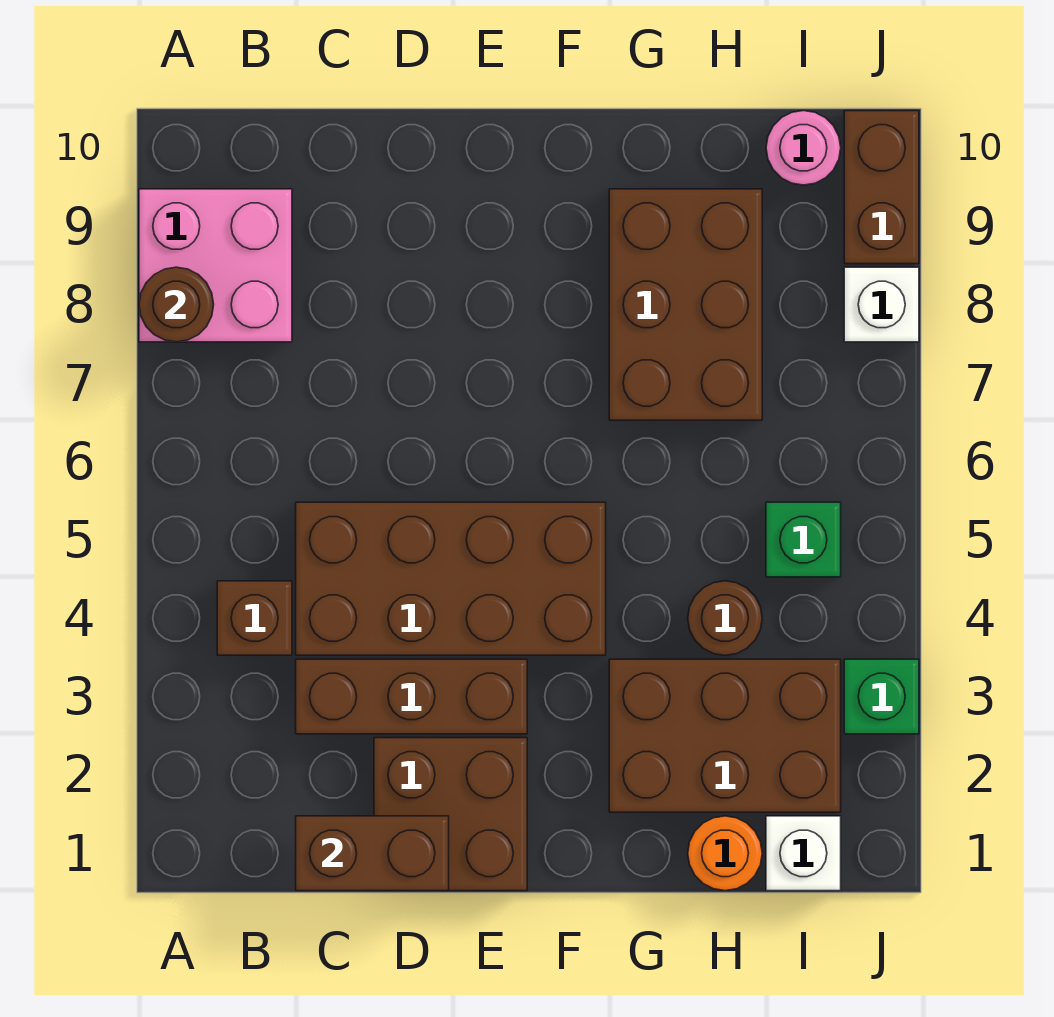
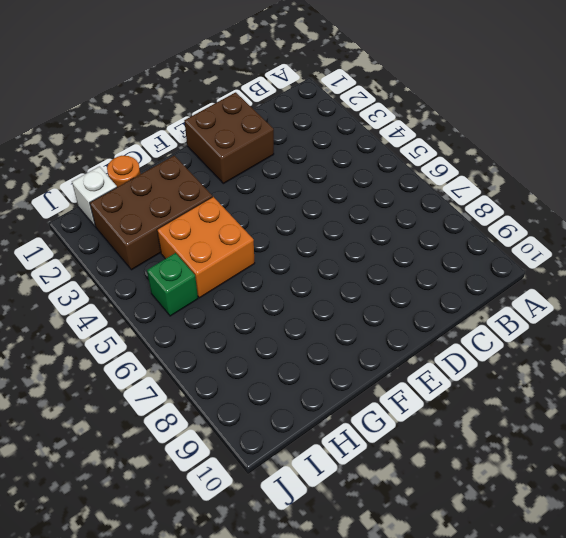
orange 2x2 brick [157,197,255,298] -> brown 1x1 round brick [688,581,762,655]
none -> pink 2x2 brick [139,189,292,342]
none -> brown 1x1 brick [217,581,292,655]
none -> brown 1x3 brick [296,659,527,734]

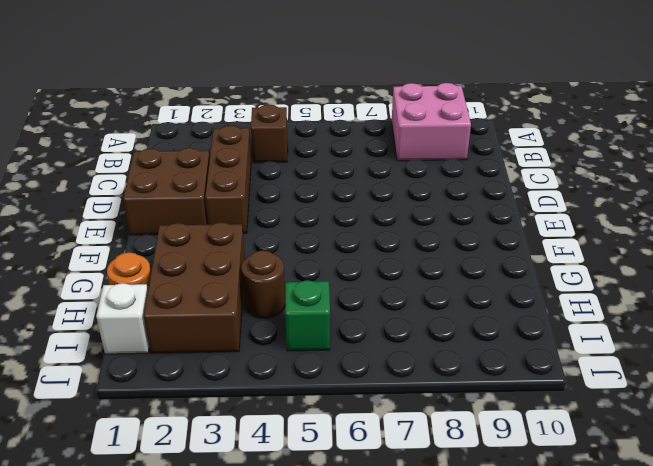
none -> brown 2x4 brick [296,502,606,655]
none -> brown 2x3 brick [609,189,762,420]
none -> pink 1x1 round brick [766,111,841,185]

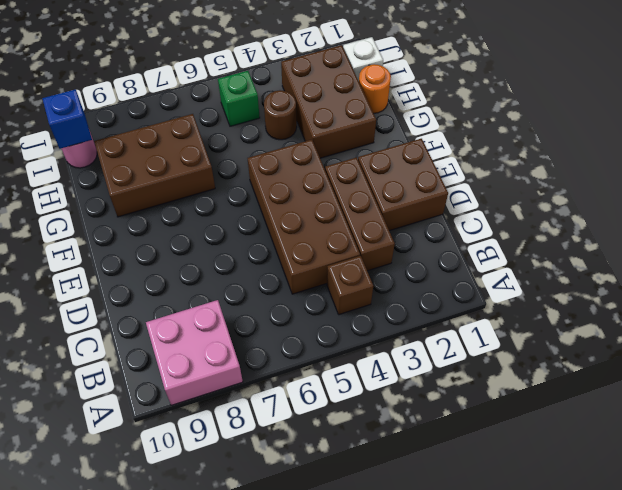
blue 1x1 brick [42,89,92,149] -> none
none -> green 1x1 brick [844,659,919,734]
none -> white 1x1 brick [844,267,919,342]
none -> brown 1x2 brick [844,111,919,264]

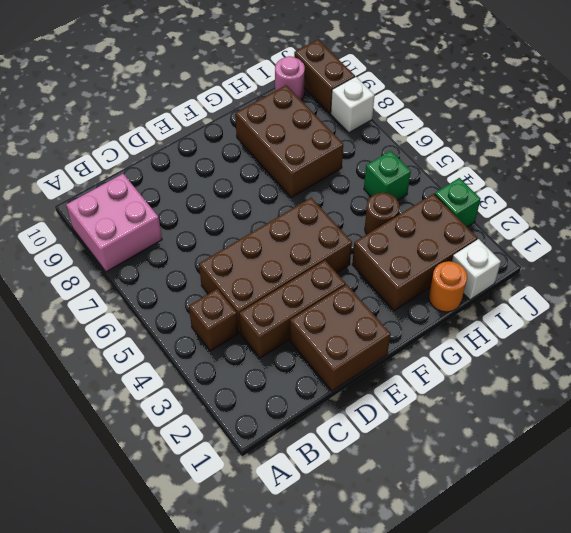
none -> brown 1x1 round brick [139,267,214,342]
none -> brown 1x2 brick [296,816,449,891]

